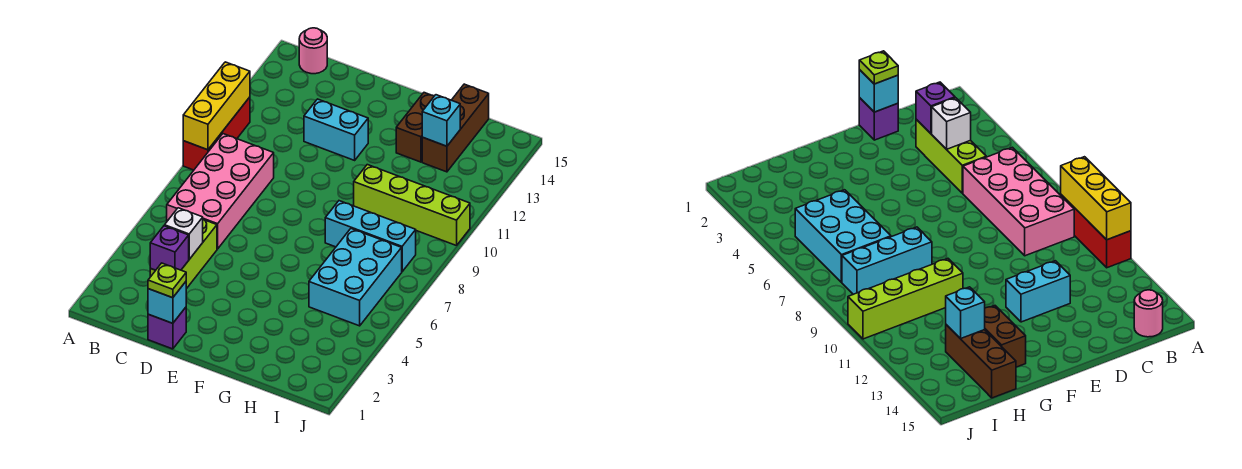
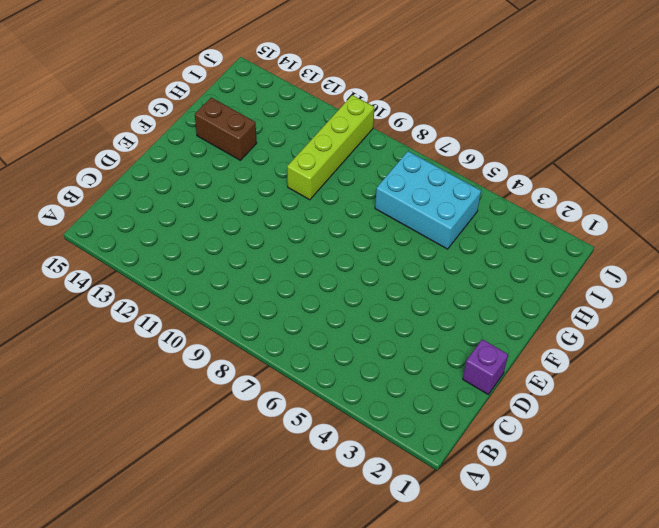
none -> red 1x3 brick [183,97,250,170]
none -> pink 2x4 brick [167,134,274,249]
none -> pink 1x1 round brick [299,28,327,74]

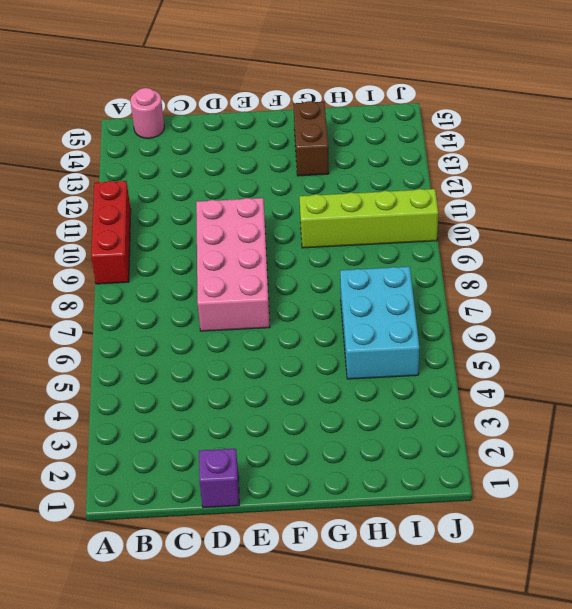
pink 2x4 brick [196,198,270,331] -> pink 2x4 brick moved to [167,134,274,249]
none -> lime 1x3 brick [150,220,217,289]
none -> cyan 1x2 brick [304,99,368,160]
none -> cyan 1x3 brick [325,201,416,272]

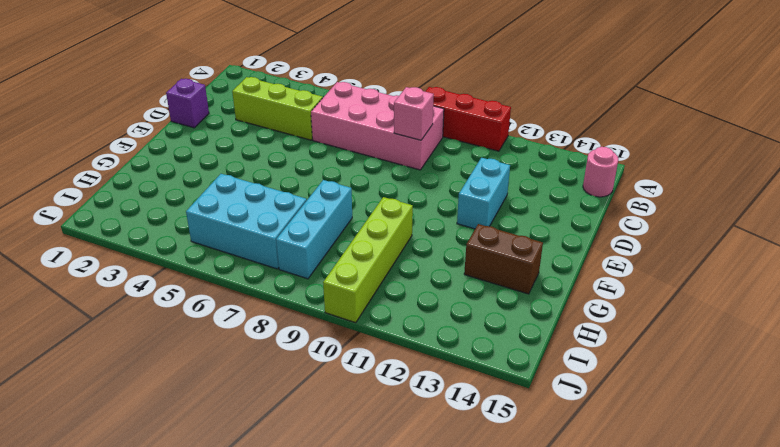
pink 1x1 brick [394,87,434,140] -> none
none -> brown 1x3 brick [422,84,489,172]
none -> yellow 1x3 brick [183,62,250,150]
none -> purple 1x1 brick [150,226,189,270]

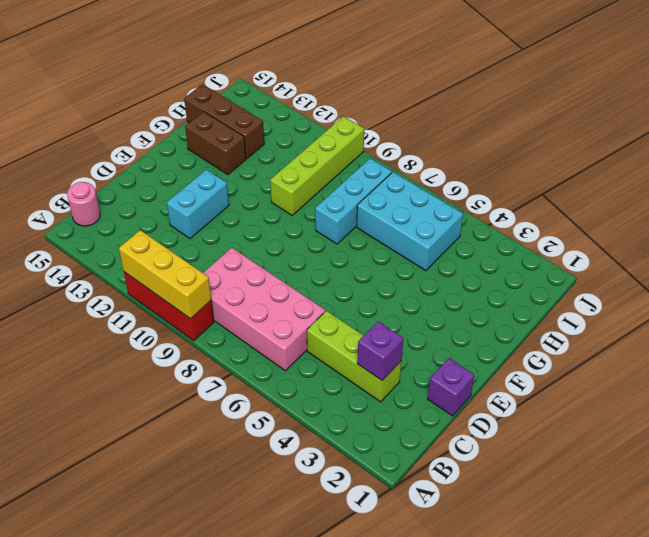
none -> white 1x1 brick [165,208,203,259]
none -> cyan 1x1 brick [148,282,186,323]
none -> cyan 1x1 brick [422,95,460,146]

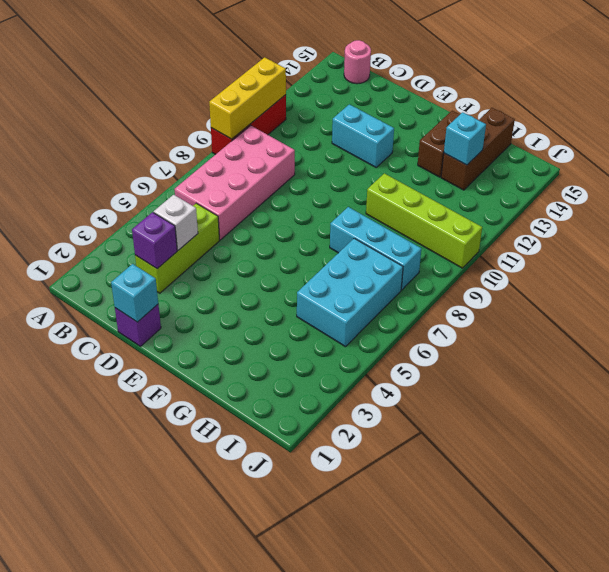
none -> lime 1x1 plate [148,263,186,298]

